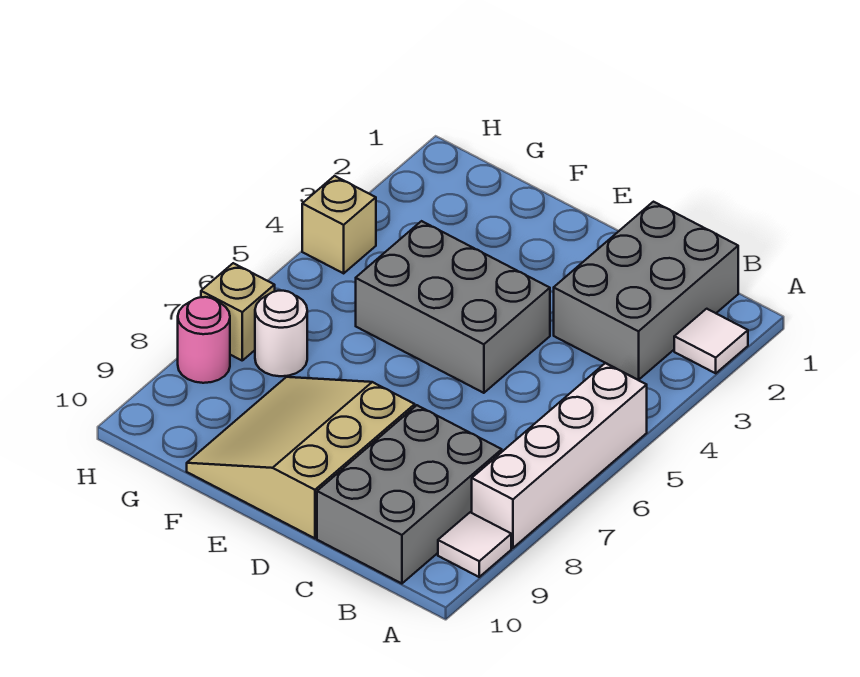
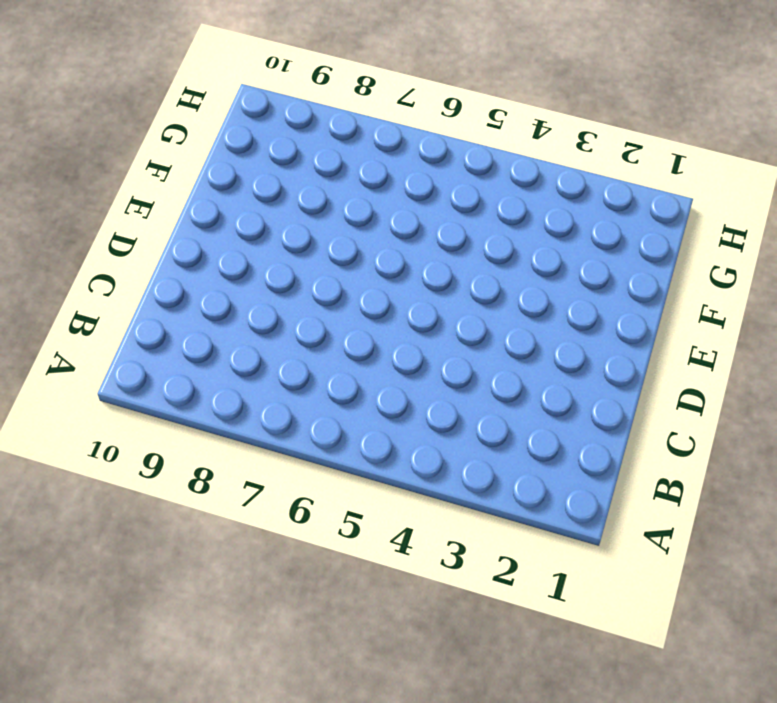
none -> white 1x1 tile [674,309,748,373]
none -> white 1x4 brick [472,363,647,548]

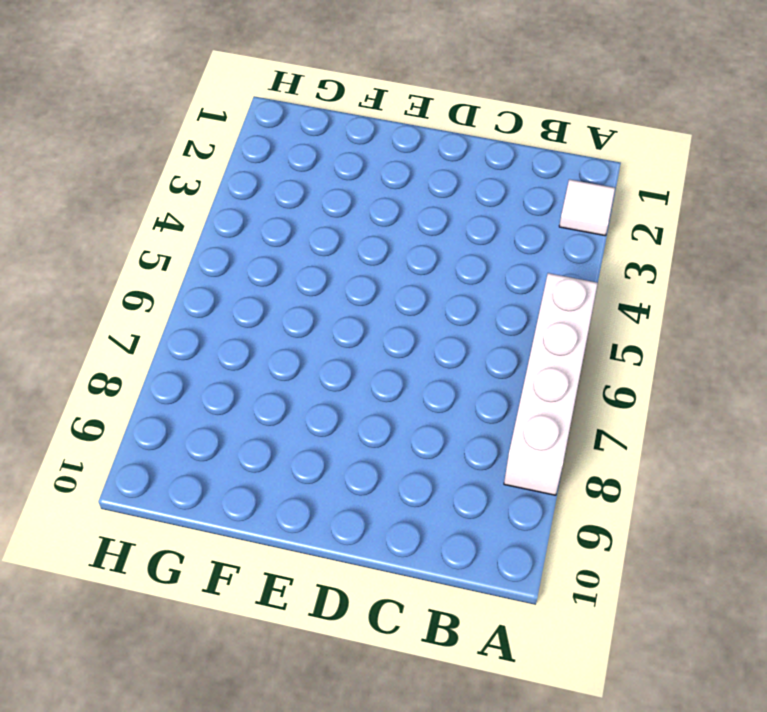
none -> white 1x1 tile [438,512,511,577]
none -> grey 2x3 brick [554,202,738,380]

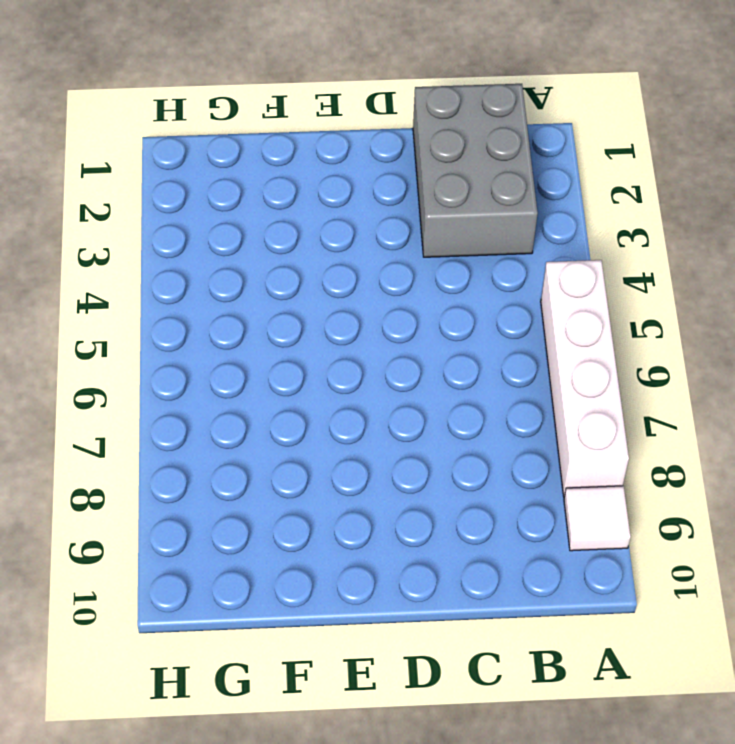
none -> white 1x1 tile [674,309,748,373]
none -> grey 2x3 brick [317,405,502,584]

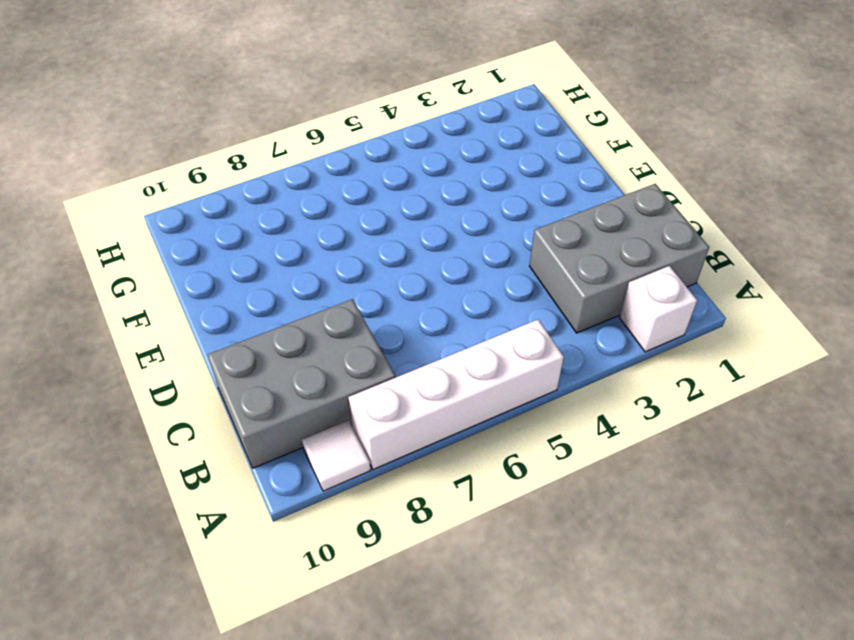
white 1x1 brick [620,266,697,352] -> white 1x1 tile [674,309,748,373]
none -> grey 2x3 brick [356,221,550,393]
none -> tan 3x3 slope [187,377,415,538]

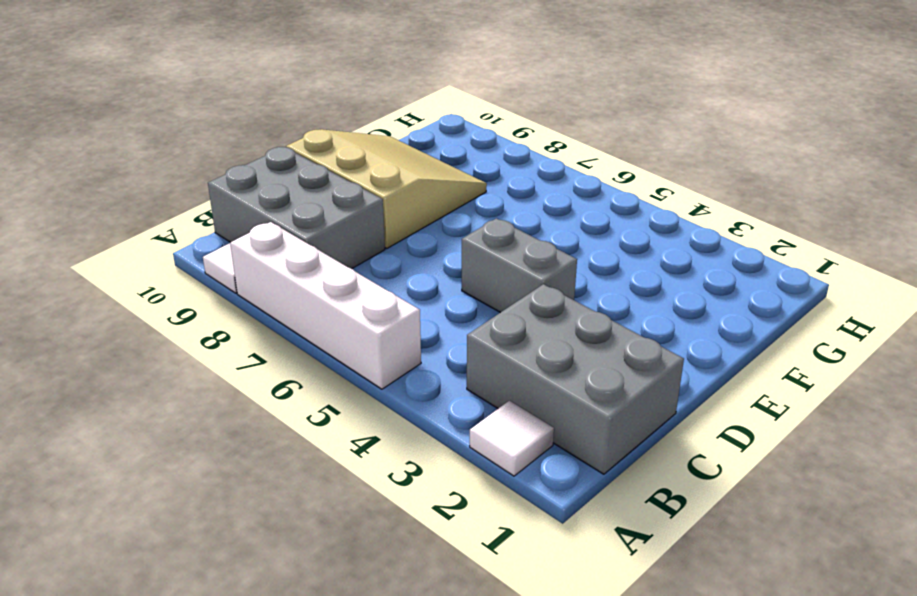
grey 1x2 brick [462,218,577,313] -> grey 2x3 brick [356,221,550,393]
none -> white 1x1 round brick [255,291,307,376]
none -> tan 1x1 brick [302,176,376,273]

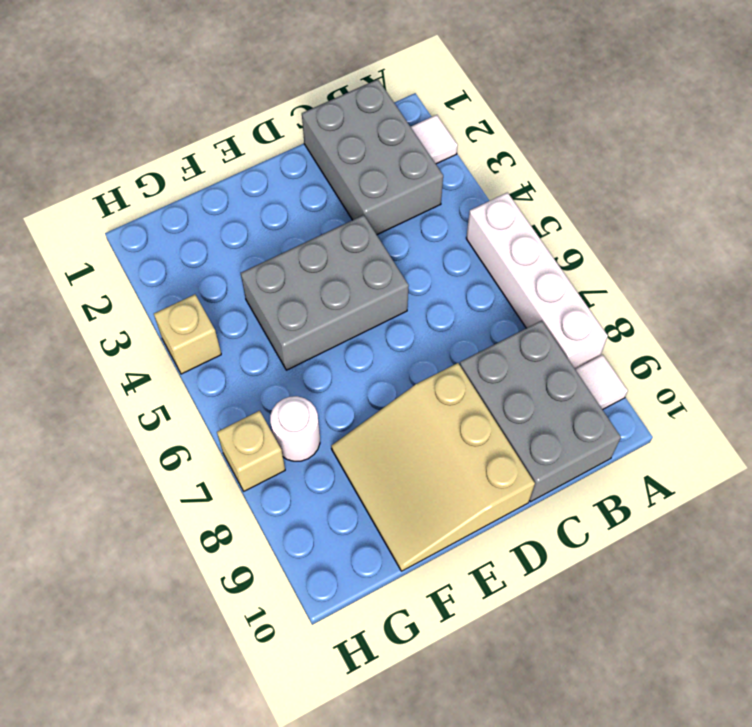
none -> pink 1x1 round brick [178,297,230,383]

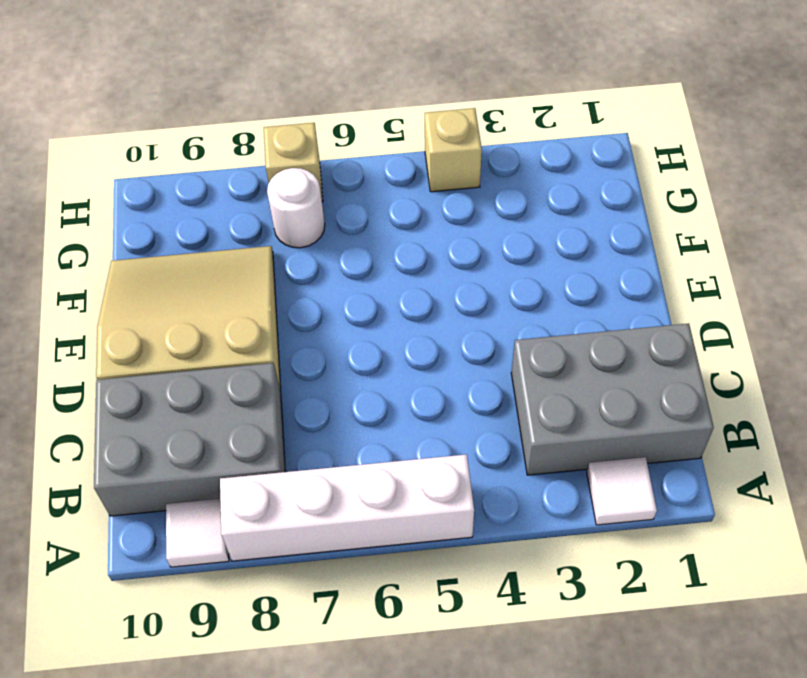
none -> grey 2x3 brick [356,221,550,393]
none -> pink 1x1 round brick [178,297,230,383]

